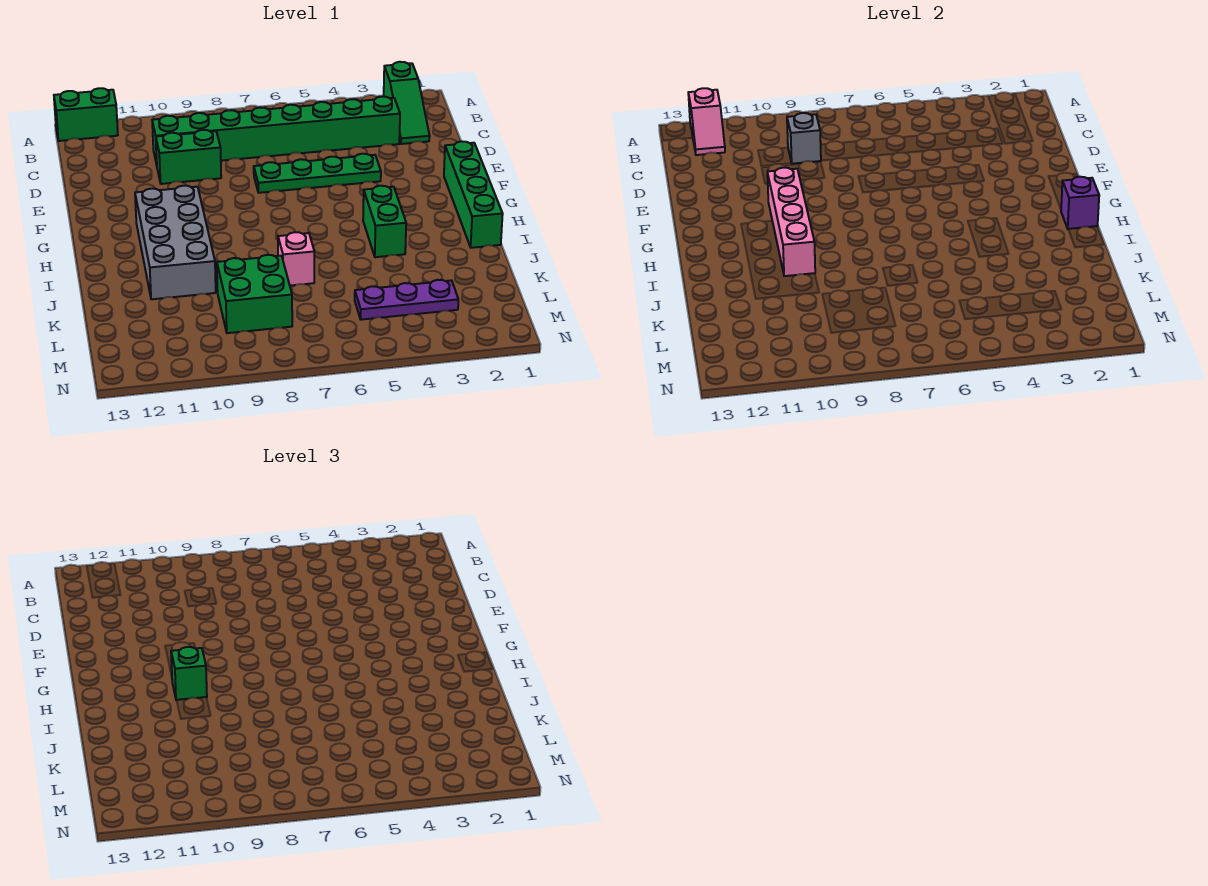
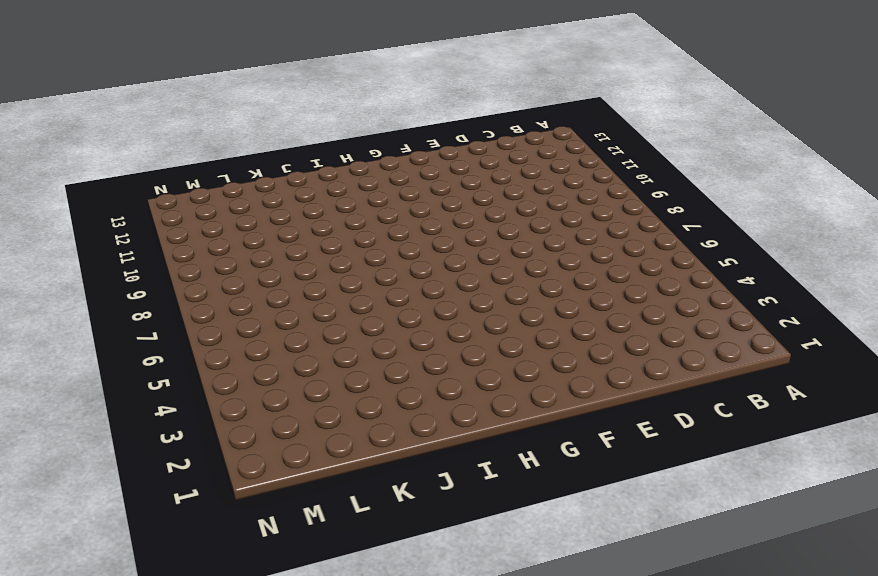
none -> green 1x3 slope [384,62,430,144]
none -> green 1x2 brick [54,88,118,141]
none -> green 1x8 brick [152,97,400,165]

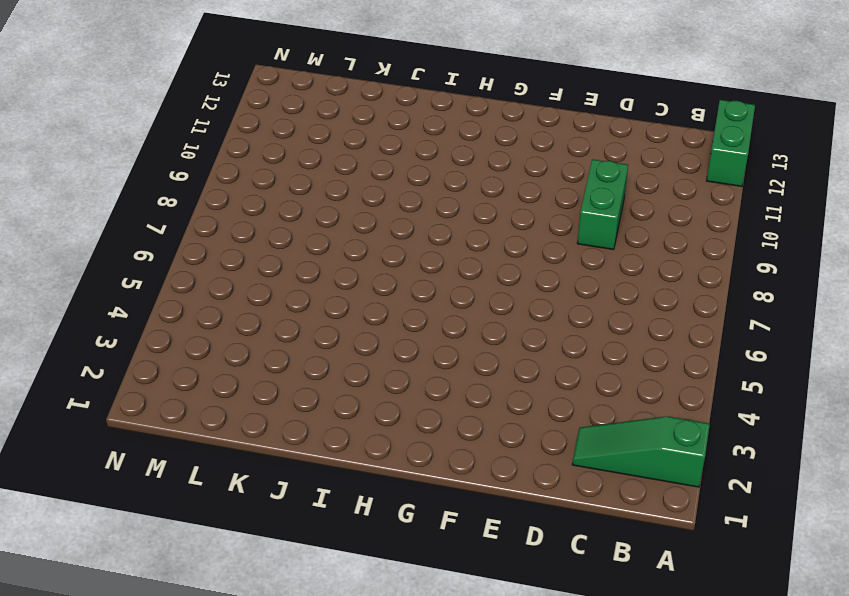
none -> green 1x8 brick [152,97,400,165]
none -> green 1x4 plate [254,154,381,193]
none -> green 1x4 brick [444,141,503,248]

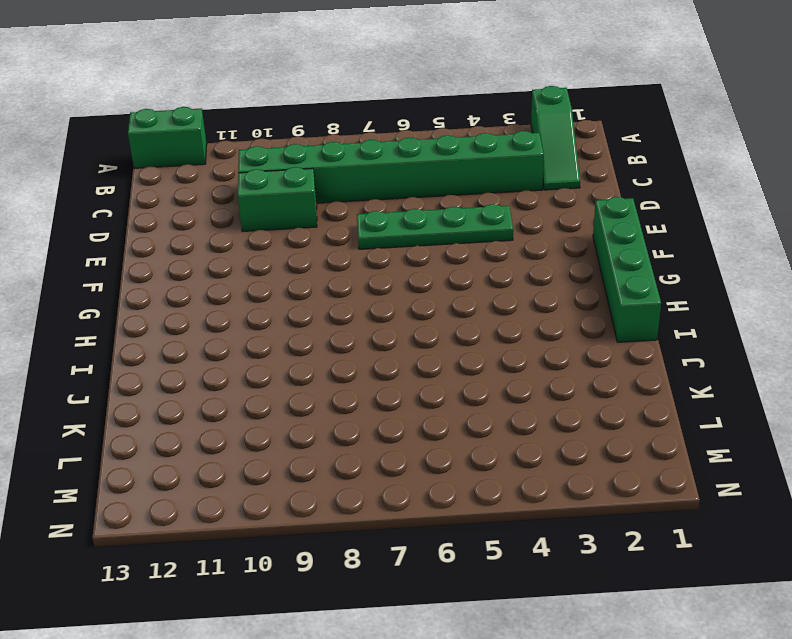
none -> grey 2x4 brick [135,186,216,299]
none -> green 1x2 brick [363,186,406,257]
none -> pink 1x1 brick [278,232,314,286]

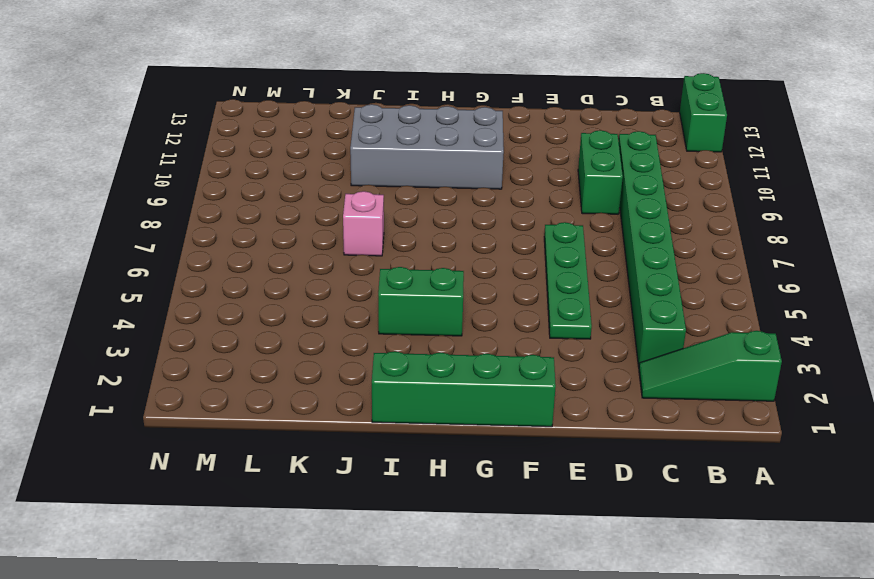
none -> green 2x2 brick [217,255,292,333]
none -> purple 1x3 plate [355,280,458,320]
none -> pink 1x2 slope [688,88,725,155]

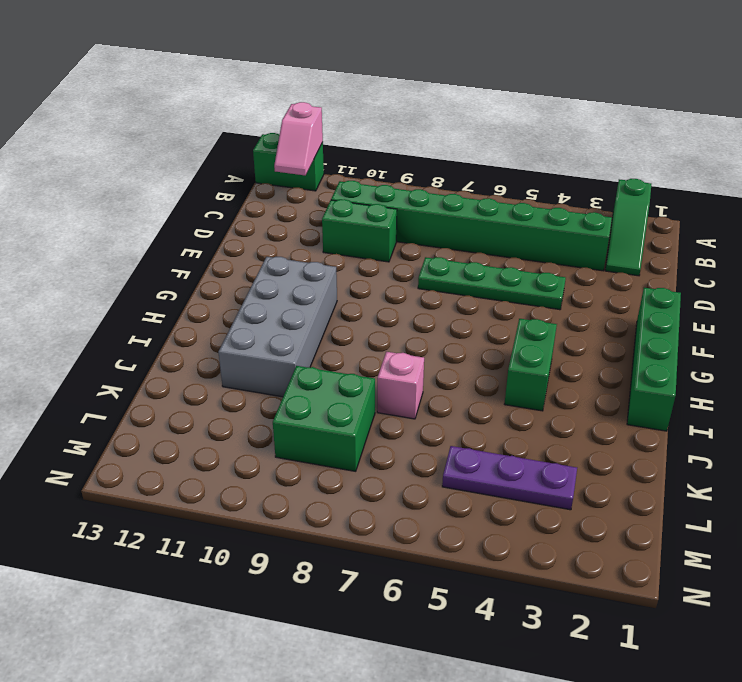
none -> grey 1x1 brick [787,113,821,164]
none -> pink 1x4 brick [767,168,815,276]
none -> purple 1x1 brick [1061,177,1099,229]

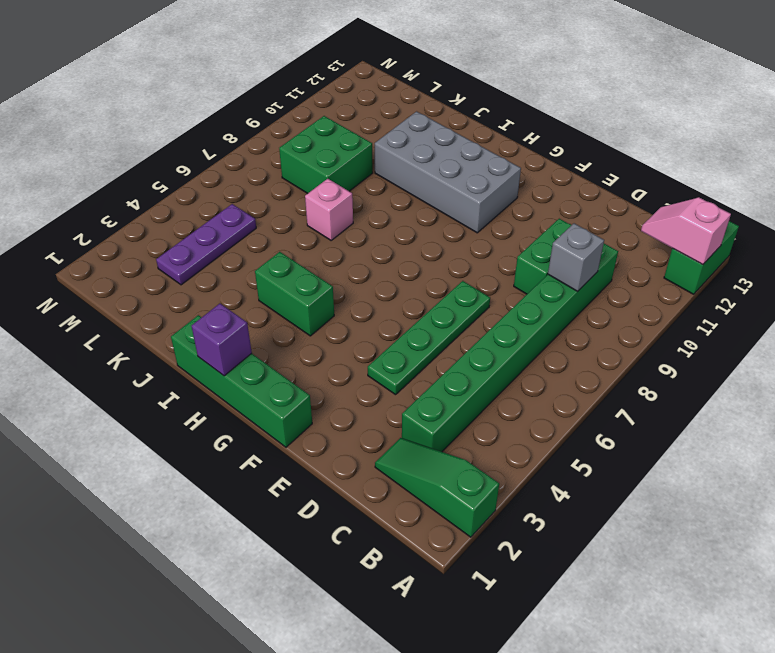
none -> pink 1x4 brick [767,168,815,276]
none -> green 1x1 brick [171,647,207,700]

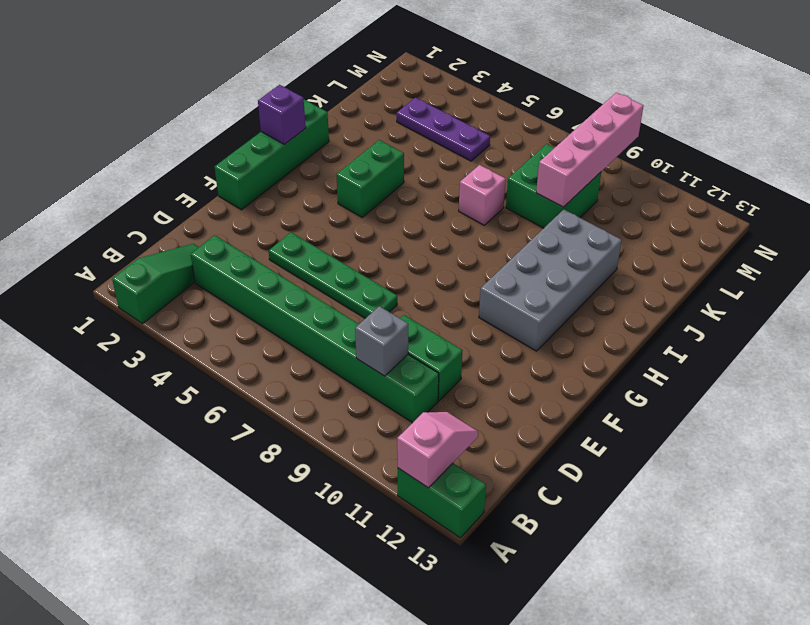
pink 1x4 brick [536,92,643,207] -> pink 1x4 brick moved to [767,168,815,276]
none -> green 1x1 brick [171,647,207,700]

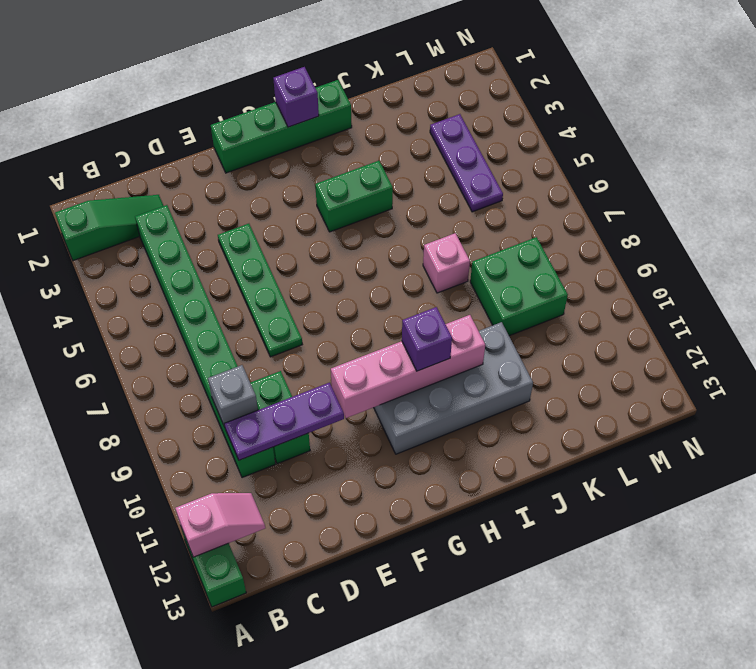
purple 1x3 plate [224,383,344,460] -> none
purple 1x1 brick [402,307,452,371] -> green 1x1 brick [171,647,207,700]

